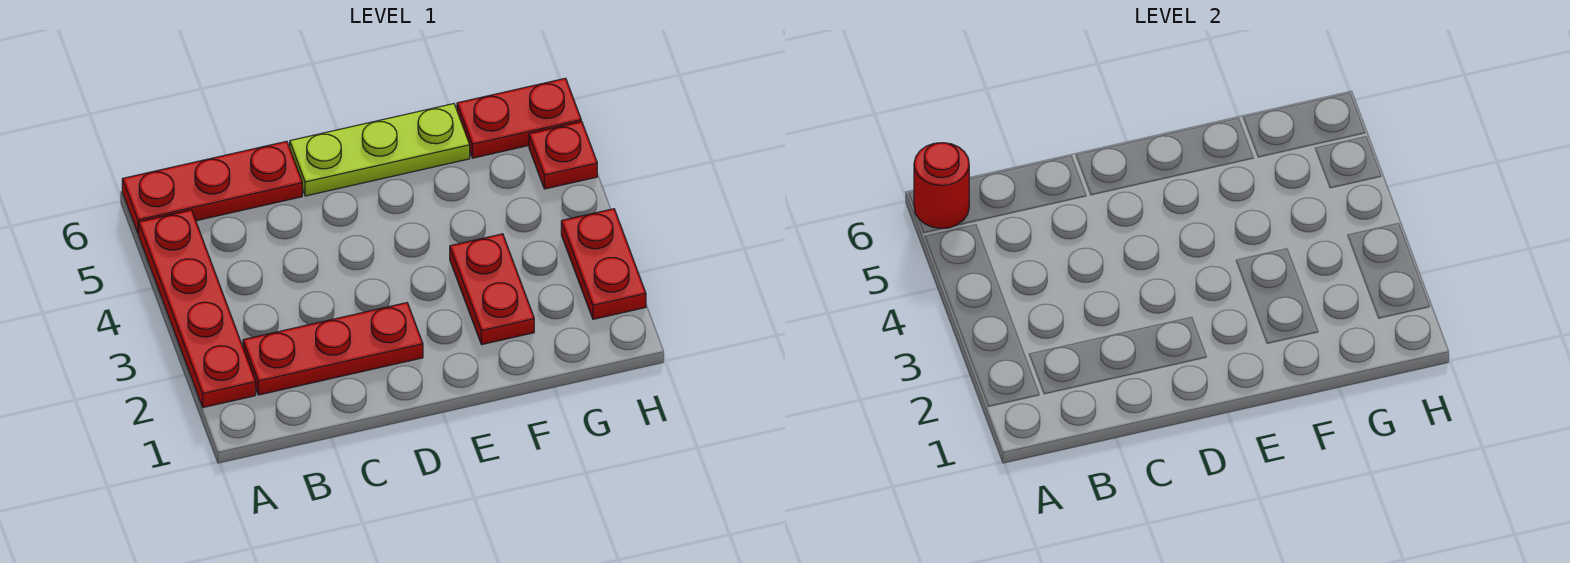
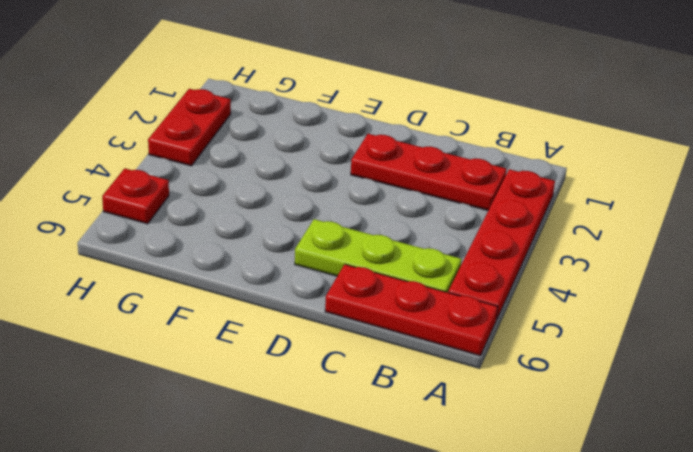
lime 1x3 plate [295,219,461,292] -> lime 1x3 plate moved to [290,104,470,196]
none -> red 1x2 plate [450,234,534,345]
none -> red 1x2 plate [457,78,581,158]

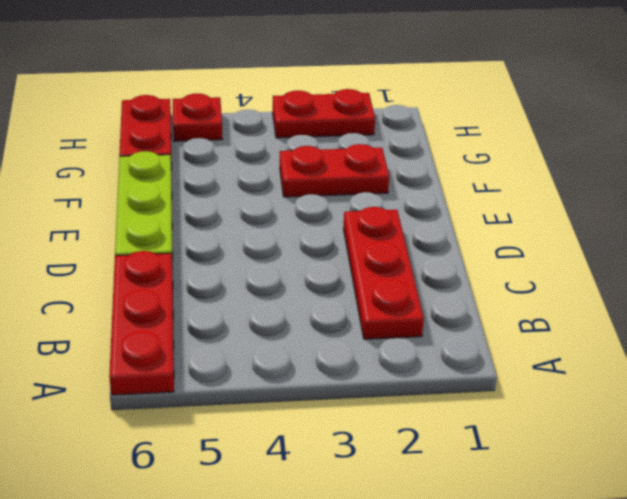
none -> red 1x4 plate [139,210,256,408]
none -> red 1x1 round brick [914,143,969,229]

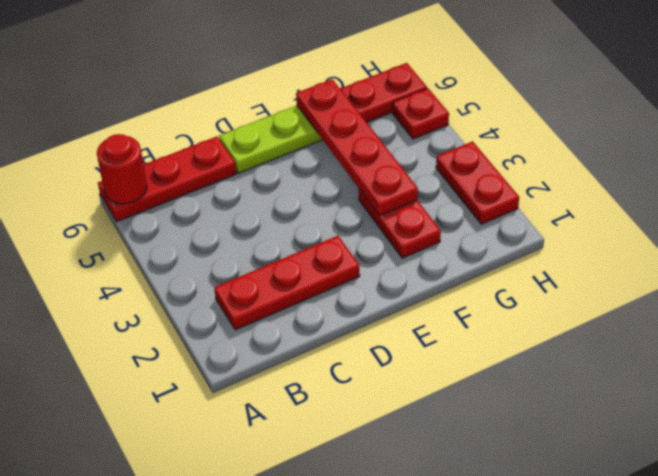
red 1x4 plate [296,79,418,216] -> red 1x4 plate moved to [139,210,256,408]

